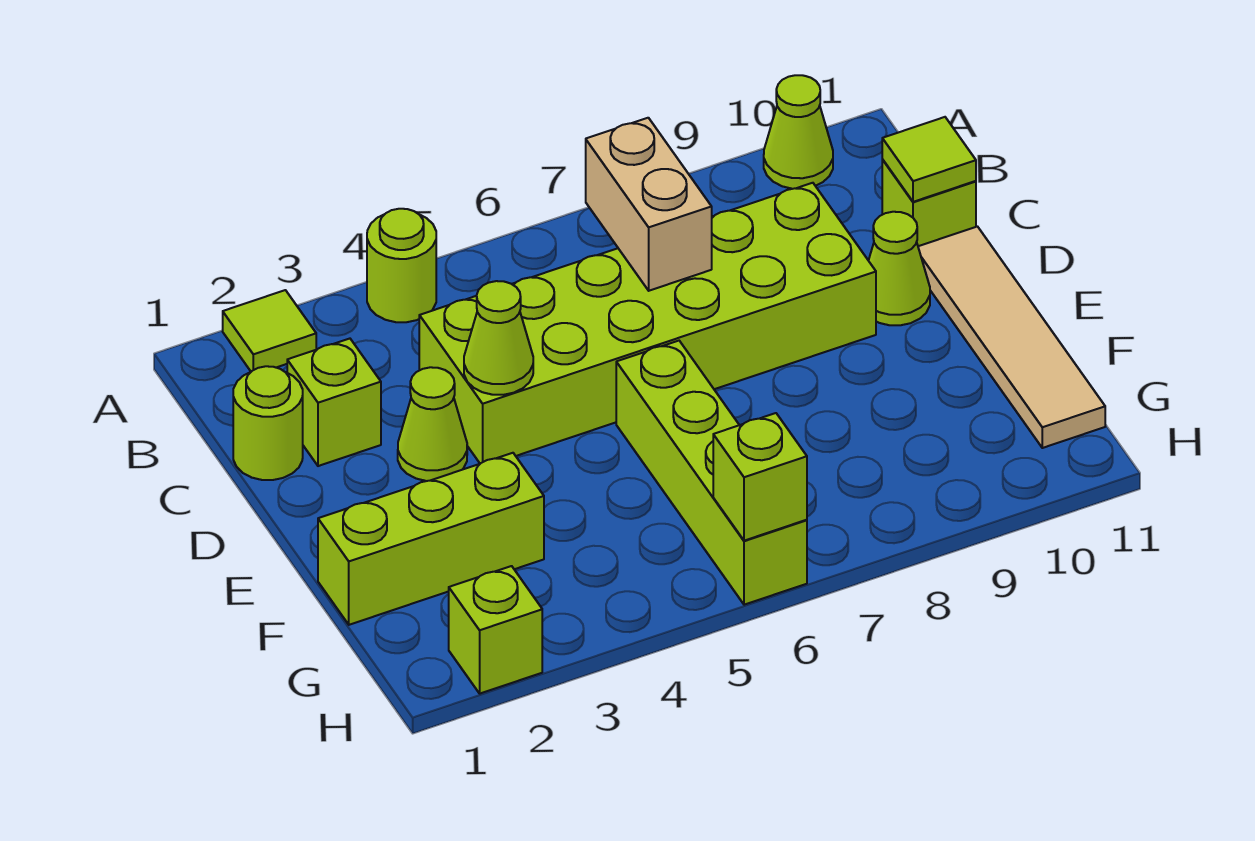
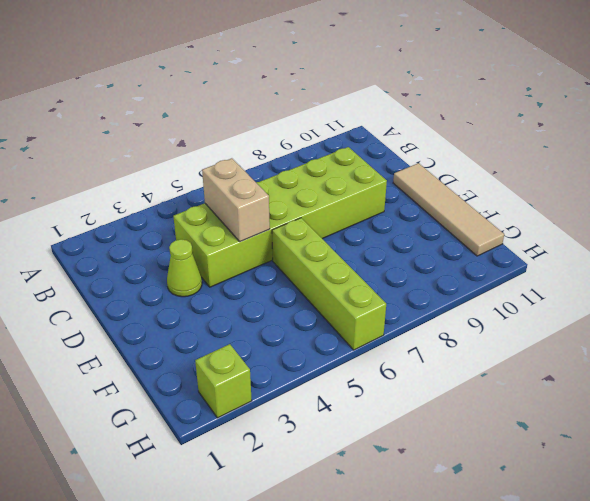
tan 1x2 brick [202,158,270,242] -> tan 1x2 brick moved to [586,118,712,291]
none -> lime 1x1 tile [223,290,316,372]
none -> lime 1x1 round brick [367,209,436,322]
none -> lime 1x1 cone [764,75,833,189]

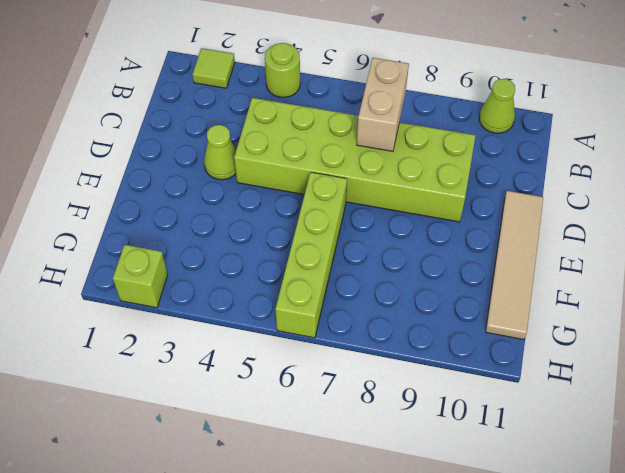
none -> lime 1x1 round brick [233,366,303,480]
none -> lime 1x1 brick [287,339,381,466]
none -> lime 1x1 brick [882,160,976,246]

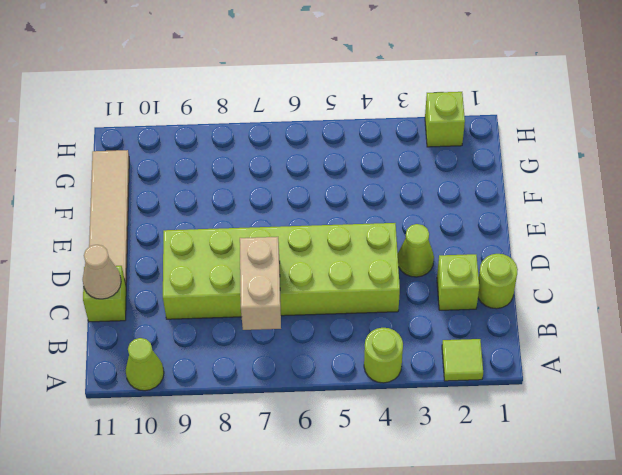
tan 1x1 cone [83,245,121,299] -> lime 1x1 tile [882,117,976,202]
none -> lime 1x1 cone [869,212,930,325]
none -> lime 1x4 brick [616,341,807,605]
none -> lime 1x3 brick [318,453,544,625]

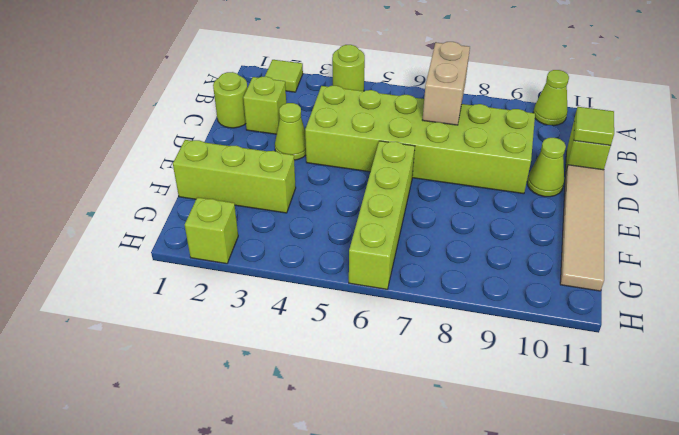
none -> lime 1x1 cone [464,281,533,395]
none -> lime 1x1 brick [713,413,807,541]

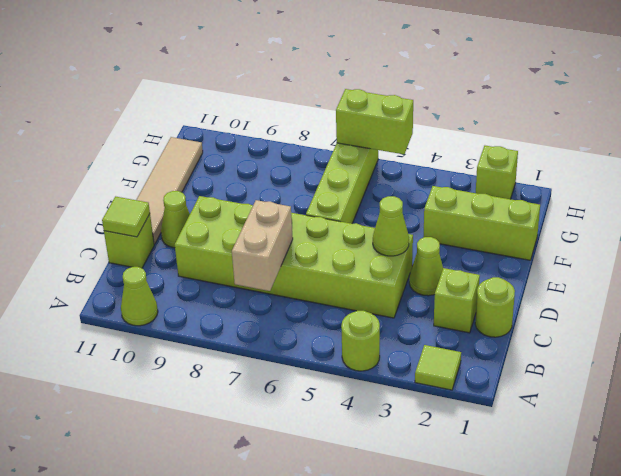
lime 1x2 brick [336,89,413,154] -> lime 1x1 brick [713,413,807,541]

